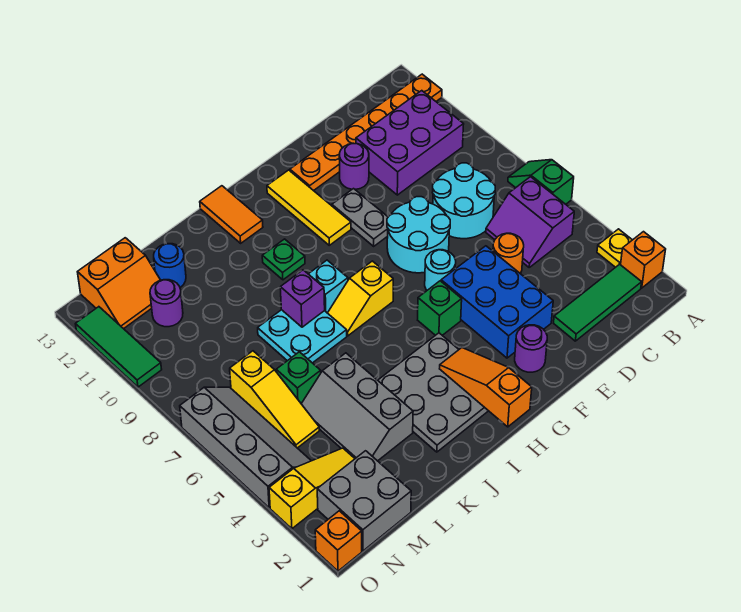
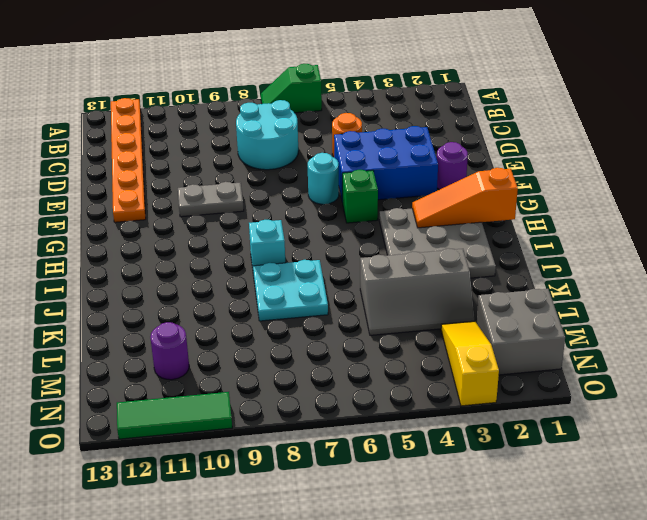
none -> orange 1x1 brick [621,232,666,288]
none -> yellow 1x1 plate [597,229,632,267]
none -> green 1x3 tile [554,264,642,341]
none -> purple 2x2 slope [486,177,574,267]

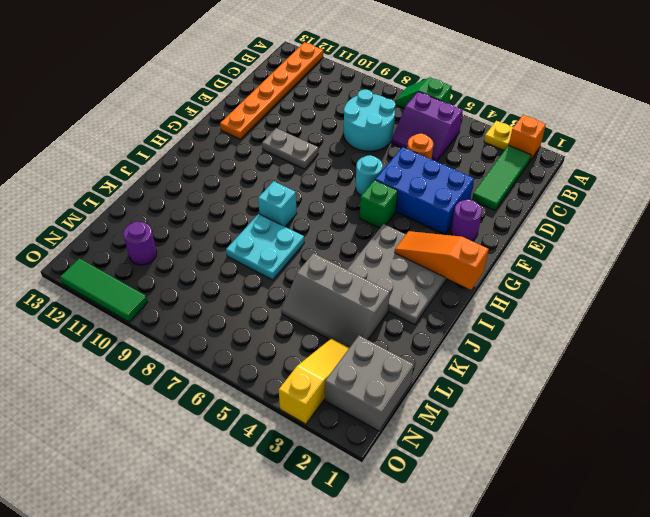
none -> purple 2x3 brick [356,91,464,195]
none -> cyan 2x2 round brick [387,197,450,273]
none -> purple 1x1 round brick [339,143,369,189]
none -> yellow 1x3 tile [267,170,351,245]

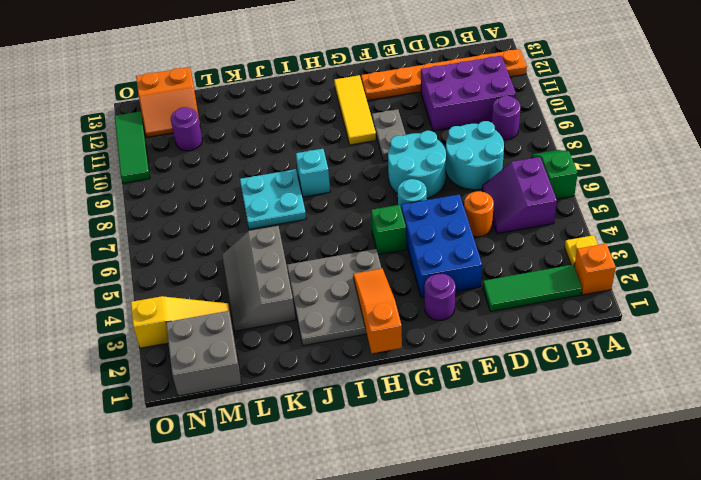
purple 1x1 round brick [492,96,521,140] -> purple 1x1 round brick moved to [339,143,369,189]
none -> yellow 1x2 slope [328,261,393,336]
none -> green 1x1 plate [262,239,305,280]
none -> orange 1x2 tile [200,186,263,243]
none -> green 1x1 brick [276,352,321,404]

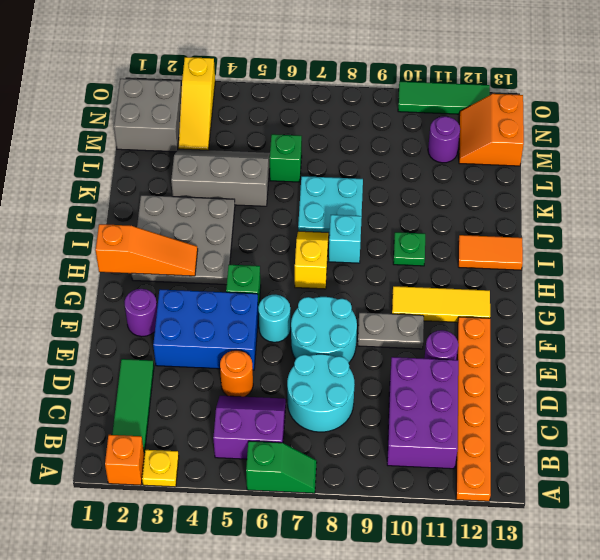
none -> blue 1x1 round brick [154,244,186,287]
none -> yellow 1x3 slope [230,351,319,448]
none -> grey 2x4 slope [180,387,311,508]
none -> orange 1x1 brick [315,511,362,571]

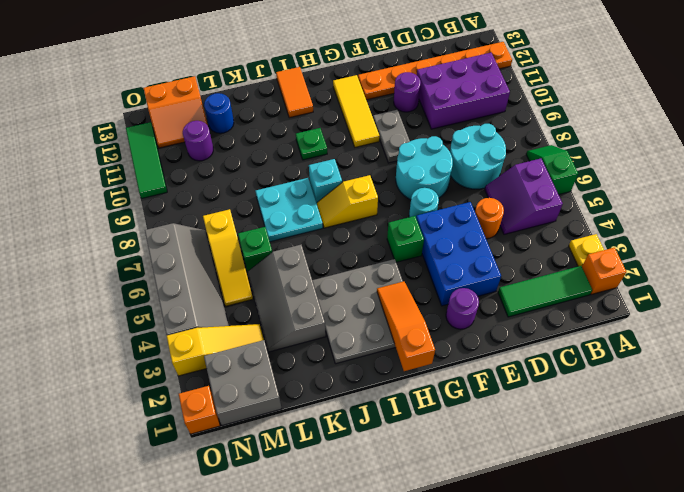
none -> purple 1x1 brick [280,270,325,327]

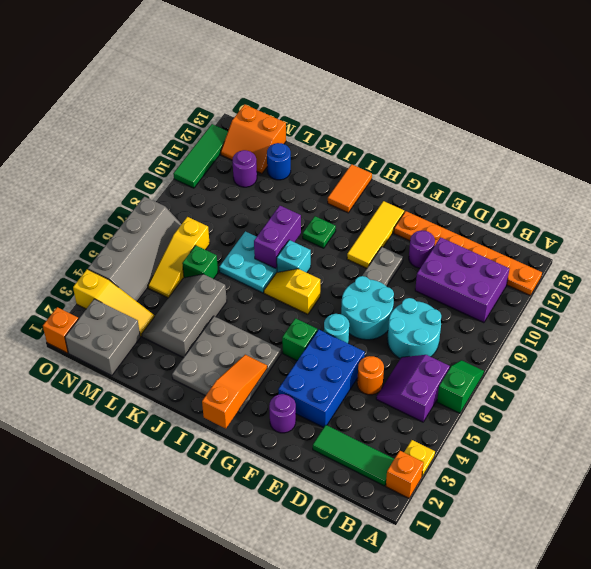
purple 1x2 brick [254,206,301,268] -> purple 1x1 brick [280,270,325,327]

